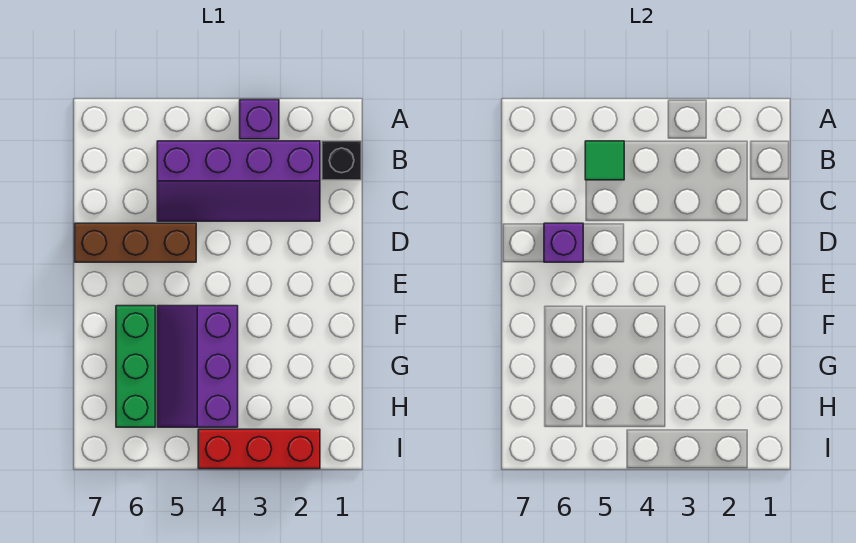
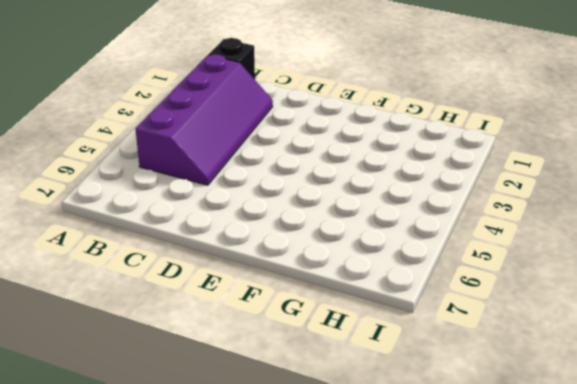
none -> purple 1x1 brick [240,100,279,139]
none -> brown 1x3 brick [75,223,196,262]

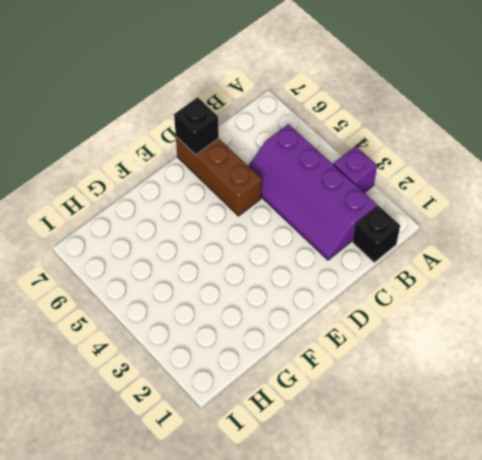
black 1x1 brick [174,97,219,155] -> none
none -> purple 2x3 slope [157,306,238,427]
none -> green 1x3 brick [116,306,155,427]

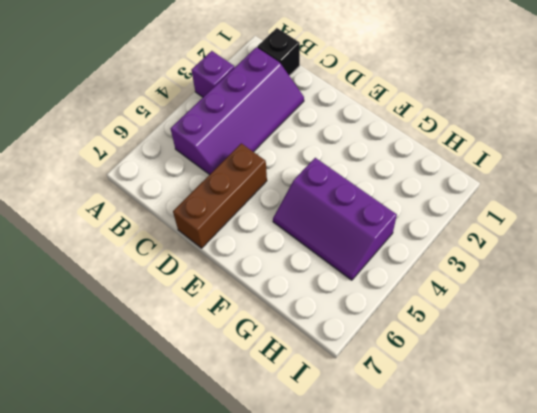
none -> green 1x3 brick [116,306,155,427]
none -> red 1x3 brick [198,429,320,469]

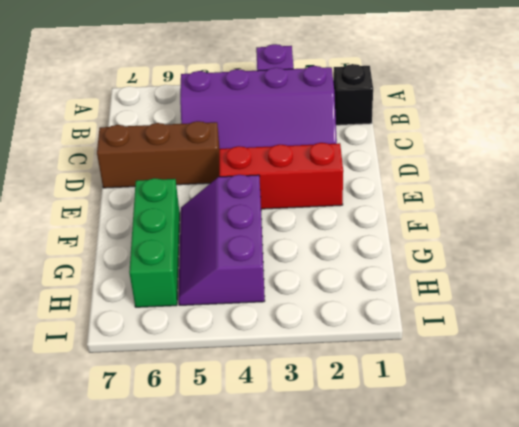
red 1x3 brick [219,143,343,209] -> red 1x3 brick moved to [198,429,320,469]
none -> green 1x1 tile [585,141,624,180]
none -> purple 1x1 brick [544,223,583,262]

